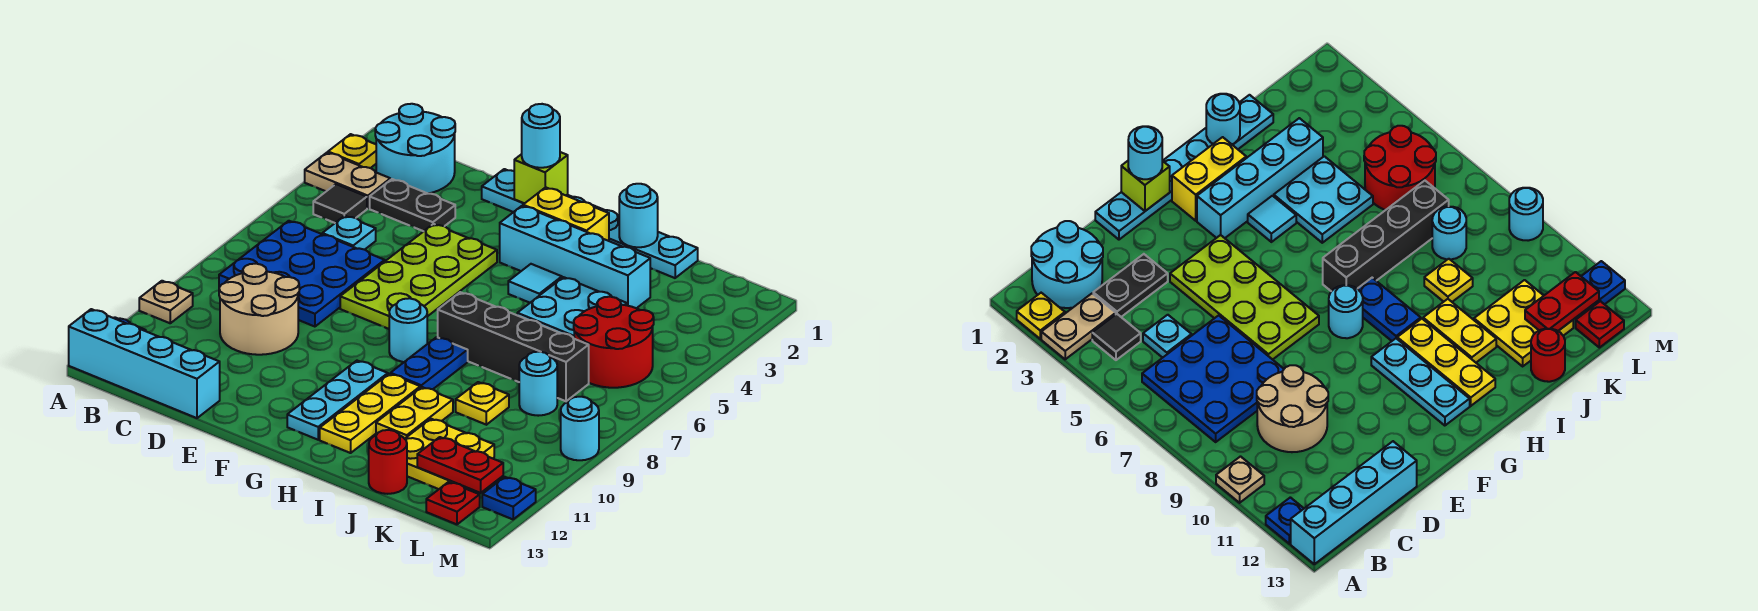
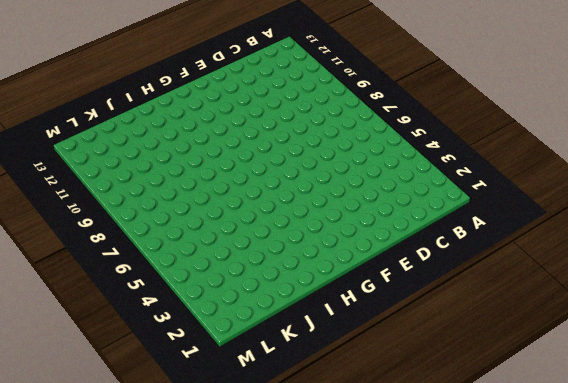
none -> yellow 1x1 plate [328,134,376,168]
none -> tan 1x2 plate [305,153,390,208]
none -> tan 1x1 plate [139,281,193,323]
none -> blue 1x1 plate [1266,497,1304,544]

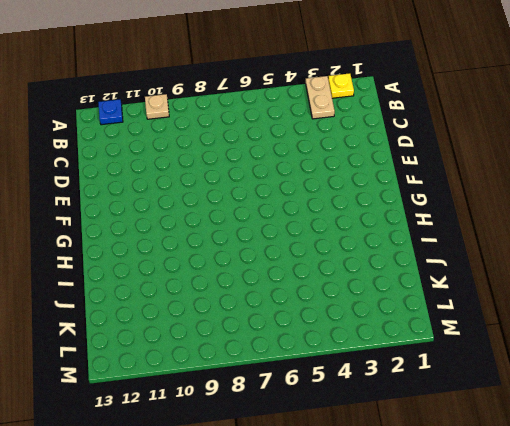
none -> cyan 1x4 brick [69,309,220,418]
none -> cyan 2x2 round brick [375,104,455,194]
none -> black 1x1 tile [313,184,367,223]
none -> blue 3x3 plate [219,221,385,327]

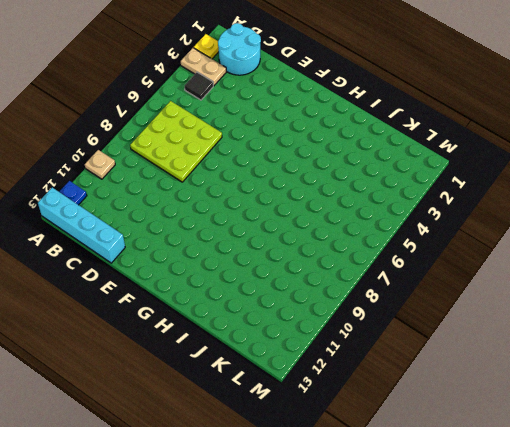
lime 3x3 plate [130,101,222,182] -> blue 3x3 plate [219,221,385,327]
none -> black 1x2 plate [370,179,455,231]
none -> cyan 1x1 plate [322,216,376,250]
none -> tan 2x2 round brick [219,264,299,355]
none -> cyan 1x6 plate [482,169,698,278]

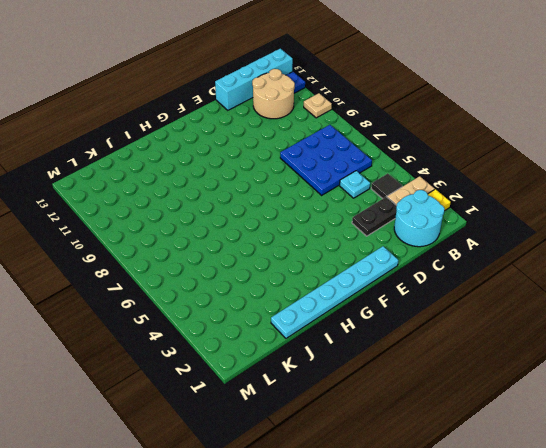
tan 2x2 round brick [252,69,295,119] -> tan 2x2 round brick moved to [219,264,299,355]
none -> lime 2x4 plate [340,224,497,329]
none -> yellow 1x2 brick [523,187,609,241]
none -> cyan 1x4 brick [500,206,651,308]
none -> cyan 1x1 round brick [389,298,427,362]

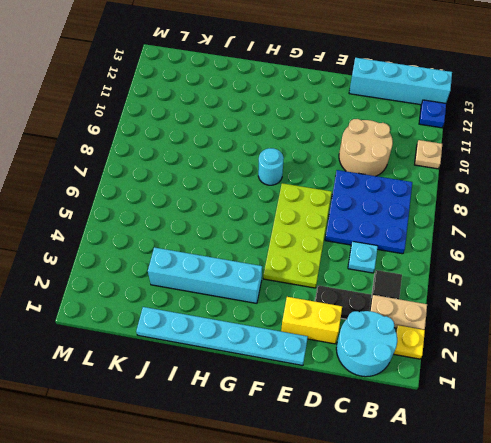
yellow 1x2 brick [281,297,342,344] -> yellow 1x2 brick moved to [523,187,609,241]
none -> cyan 1x3 plate [287,361,388,440]
none -> cyan 1x1 tile [508,264,562,303]
none -> black 1x4 brick [438,292,589,401]
none -> blue 1x2 plate [391,337,468,389]

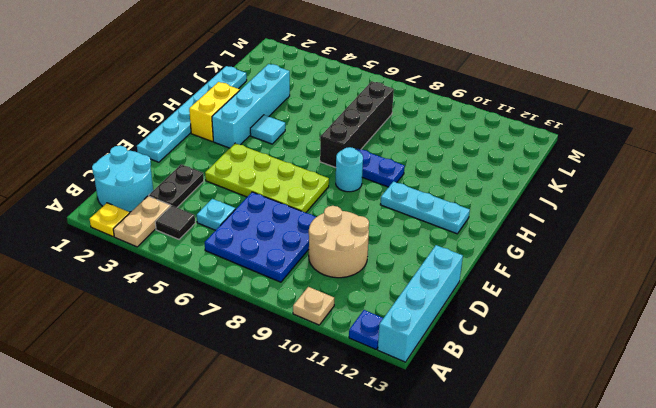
none -> yellow 1x3 plate [320,374,420,453]
none -> cyan 2x2 plate [517,277,627,338]
none -> yellow 1x2 plate [376,387,453,439]
none -> yellow 1x1 plate [456,382,509,425]

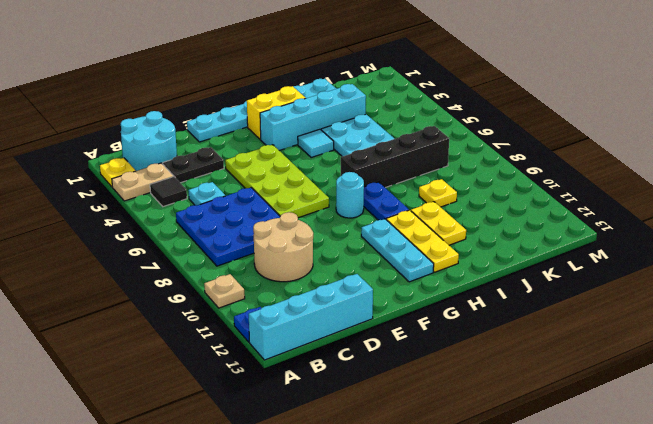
none -> yellow 2x2 plate [405,419,494,489]
none -> red 1x1 round brick [369,430,407,494]
none -> red 2x2 round brick [574,297,654,388]
none -> cyan 1x1 round brick [519,352,557,416]

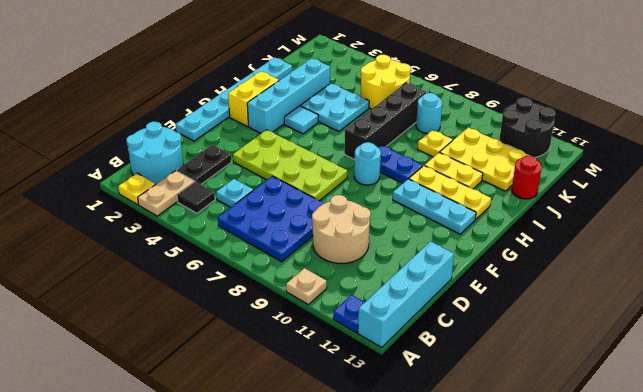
yellow 2x3 plate [440,127,530,191] -> yellow 2x2 plate [405,419,494,489]
yellow 2x2 round brick [361,55,411,109] -> red 2x2 round brick [574,297,654,388]
black 2x2 round brick [500,98,555,158] -> blue 1x1 plate [482,477,536,519]
none -> red 1x1 plate [426,482,480,524]
none -> cyan 1x1 round brick [561,397,599,460]
none -> lime 1x1 brick [514,152,568,203]
none -> cyan 1x1 round brick [619,184,658,247]

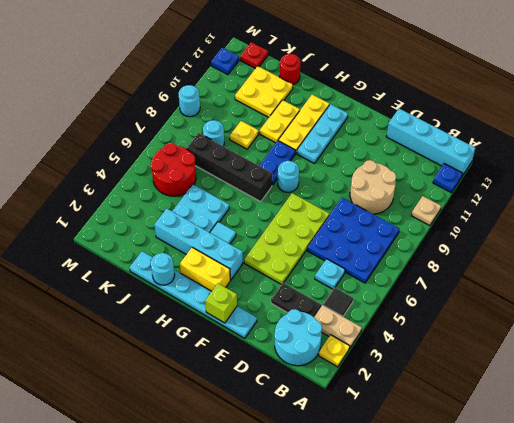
none -> red 1x2 plate [417,437,503,493]
none -> cyan 1x1 round brick [522,104,560,168]

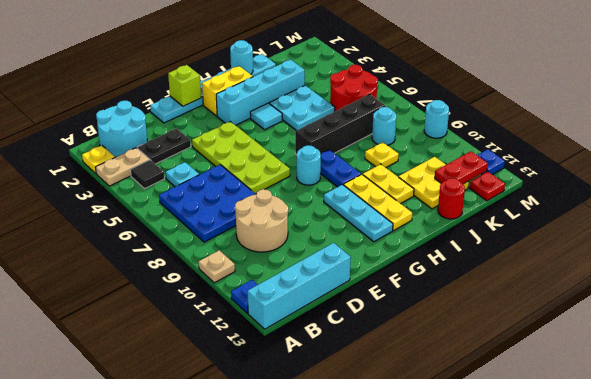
none -> cyan 1x1 round brick [522,104,560,168]

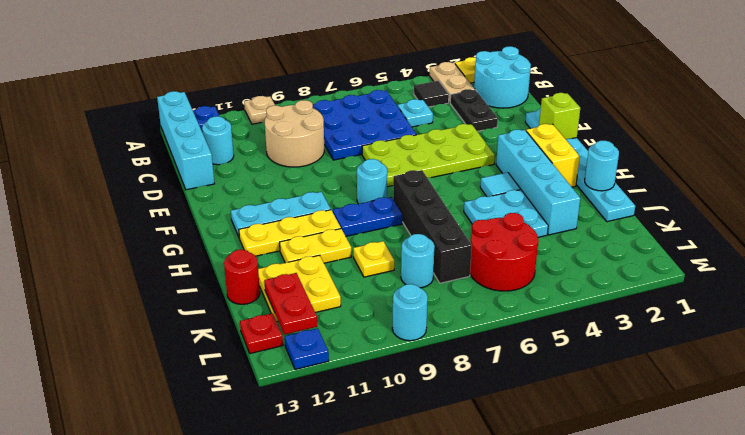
cyan 1x1 round brick [202,116,234,165] -> cyan 1x1 round brick moved to [522,104,560,168]

